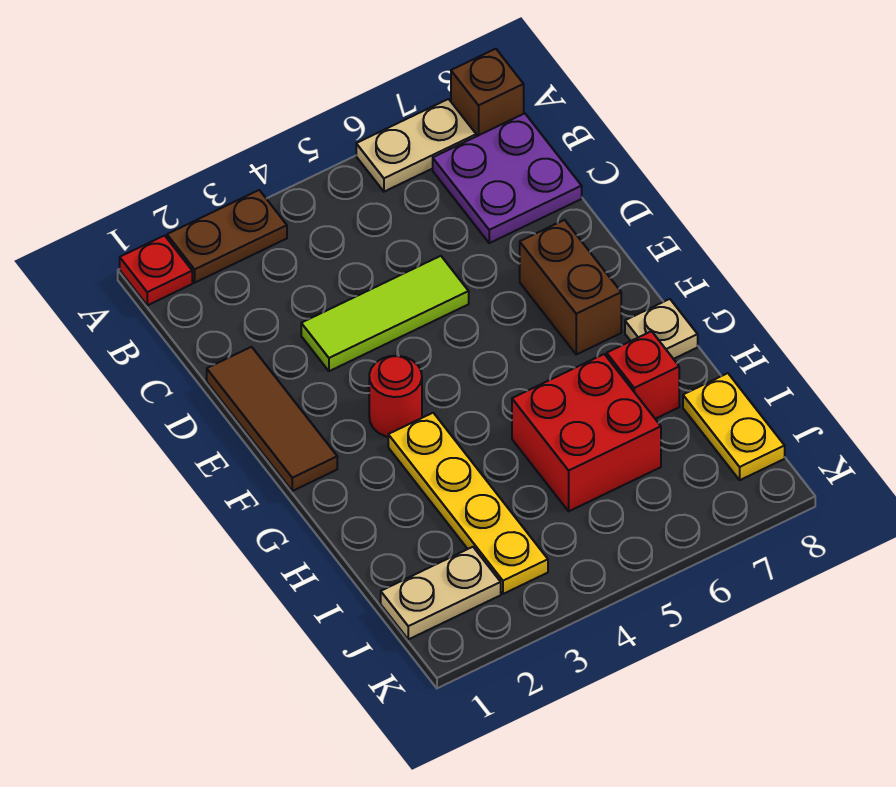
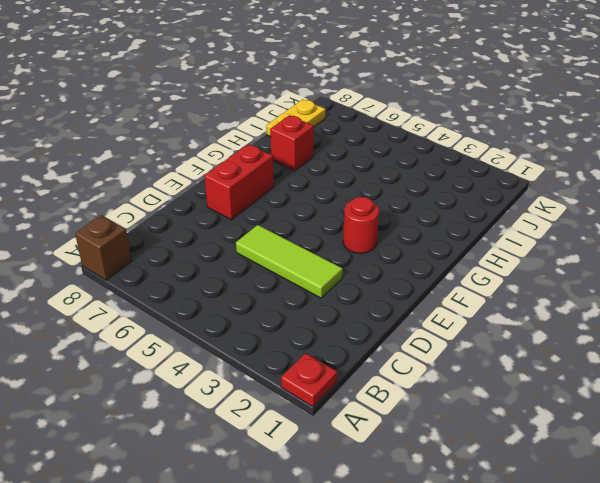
red 1x2 brick [204,144,274,220] -> brown 1x2 brick [520,220,621,354]
none -> brown 1x2 plate [167,190,287,283]
none -> tan 1x2 plate [356,99,476,192]
none -> purple 2x2 plate [433,113,582,243]

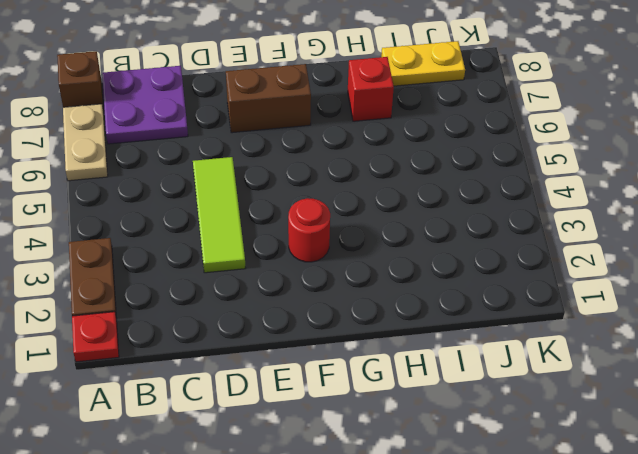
none -> brown 1x3 tile [207,347,337,491]
none -> yellow 1x4 plate [388,413,548,594]
none -> tan 1x1 plate [625,299,698,359]

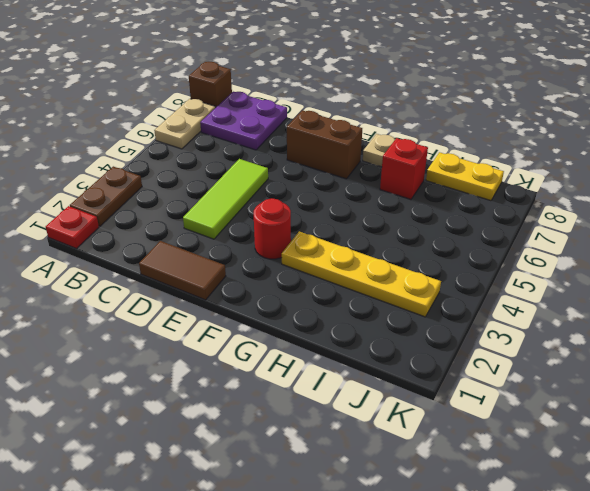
brown 1x2 tile [139,241,226,300] -> brown 1x3 tile [207,347,337,491]
none -> red 2x2 brick [512,354,661,511]
none -> tan 1x2 plate [381,547,501,639]

